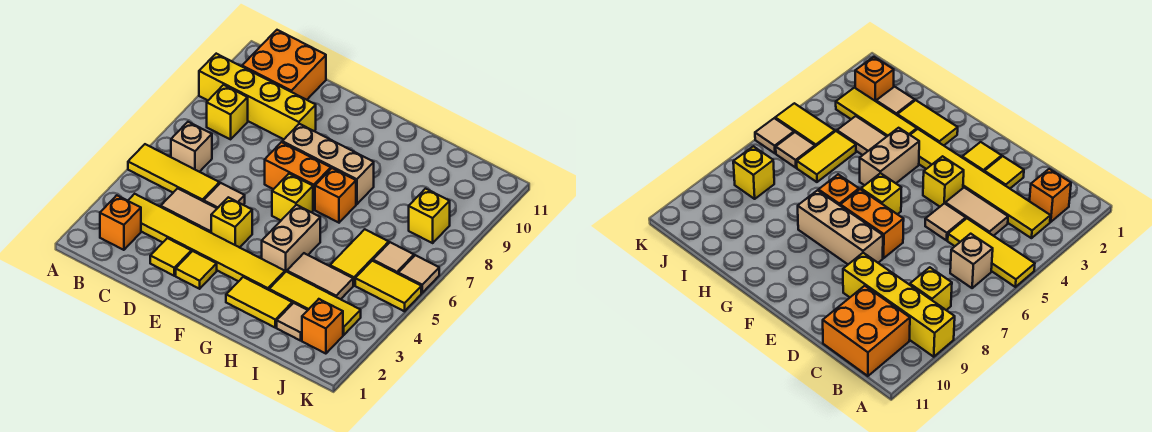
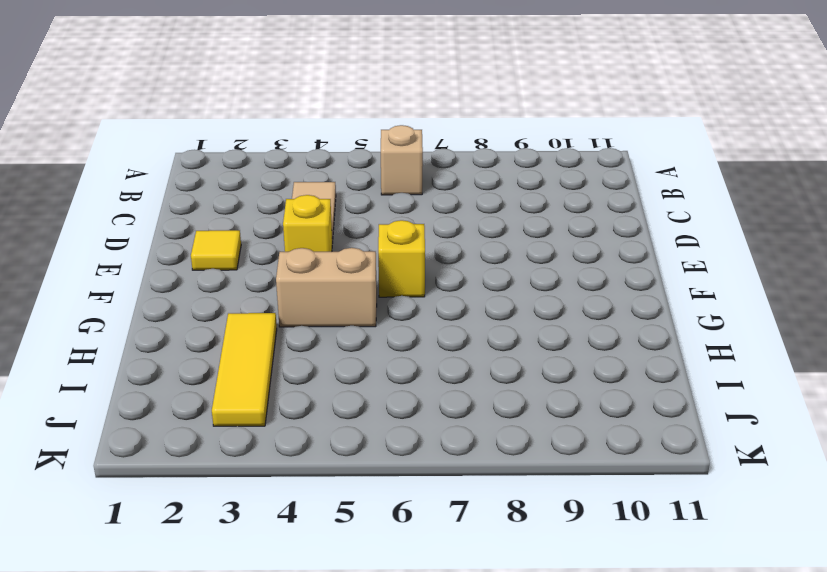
none -> yellow 1x3 tile [128,144,219,201]
none -> yellow 1x4 brick [199,54,316,139]
none -> orange 1x1 brick [100,195,141,250]

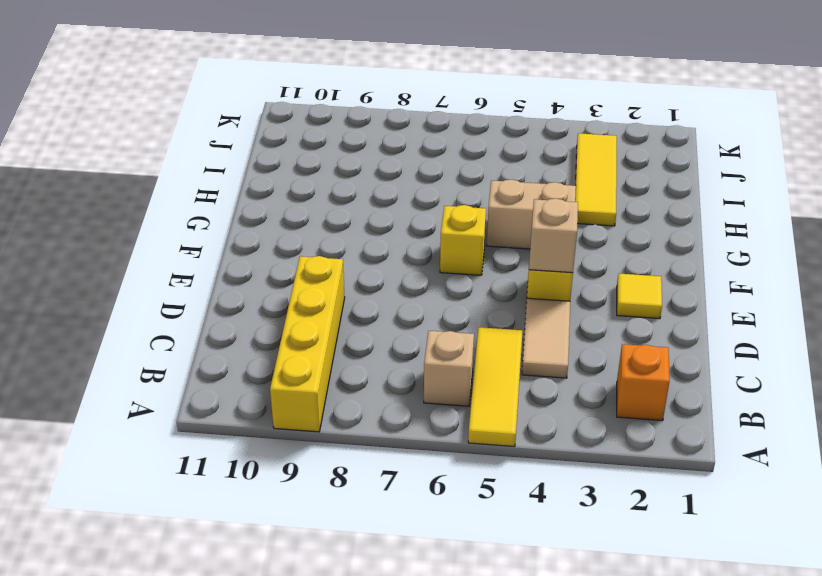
tan 1x1 brick [529,199,578,273] -> none
none -> yellow 1x6 tile [128,194,285,290]
none -> yellow 1x1 brick [207,85,248,139]
none -> orange 2x2 brick [242,30,326,100]

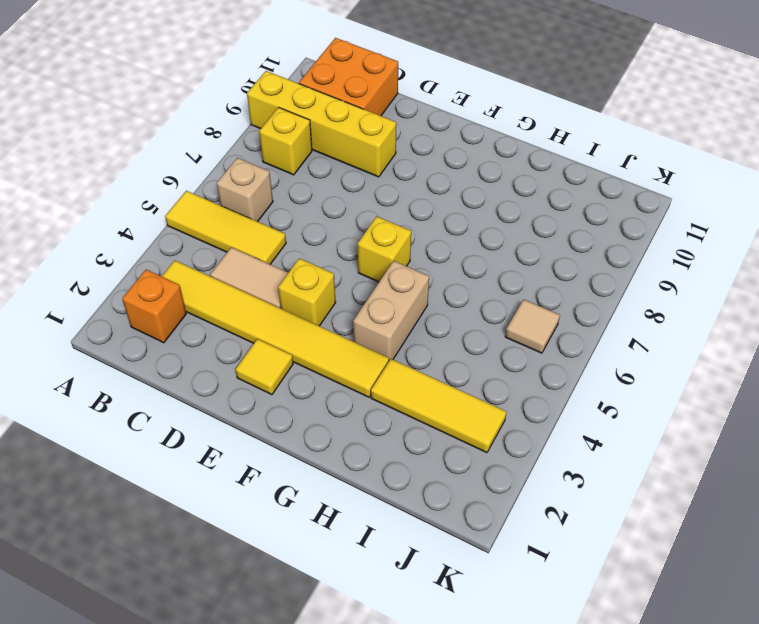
none -> yellow 1x1 tile [150,238,191,276]
none -> tan 1x1 tile [204,183,245,208]
none -> orange 1x2 brick [265,142,331,210]

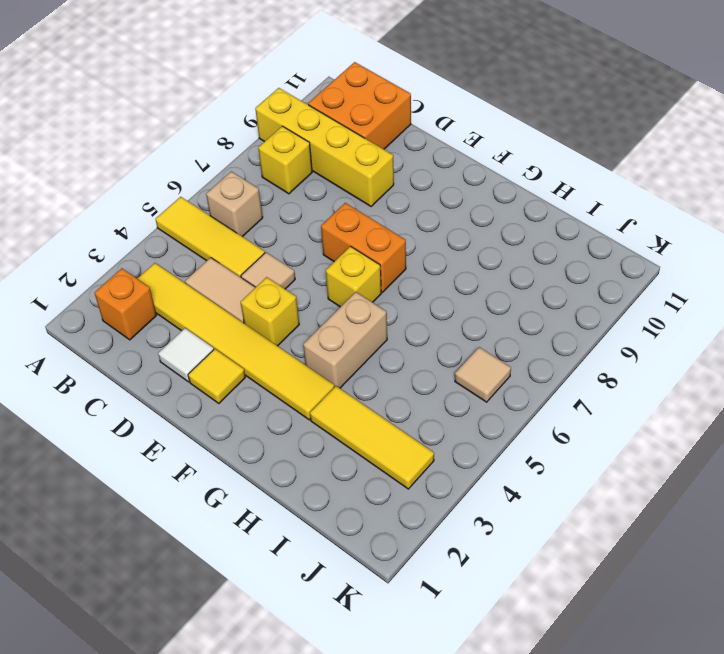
white 1x1 tile [158,328,214,382] -> yellow 1x1 tile [150,238,191,276]
none -> tan 1x3 brick [282,124,374,204]
none -> yellow 1x2 tile [226,277,292,327]
none -> orange 1x1 brick [315,168,356,223]

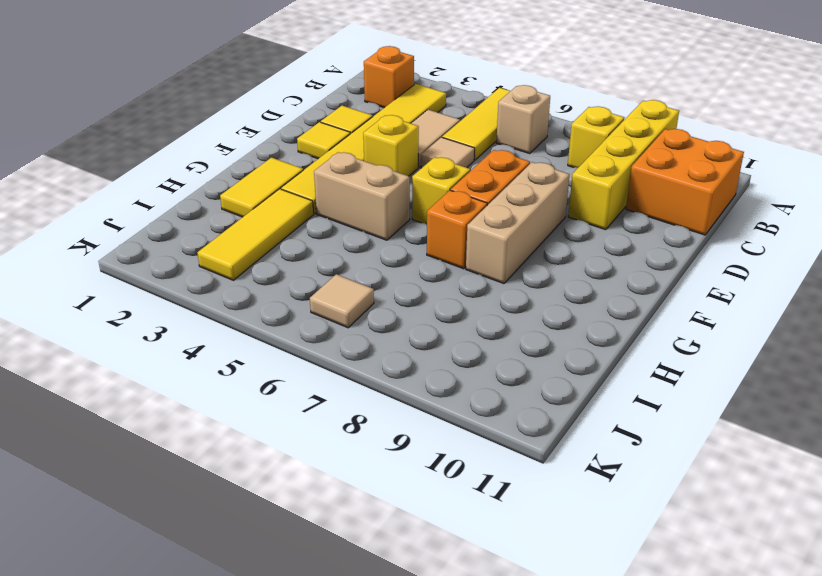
none -> tan 1x2 tile [287,253,353,299]
none -> tan 1x1 tile [277,303,308,341]
none -> yellow 1x2 tile [330,229,389,285]

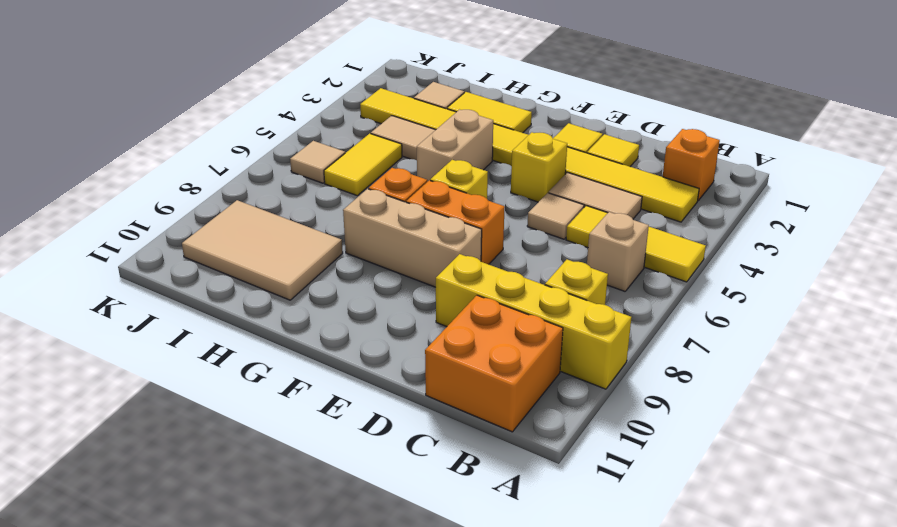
tan 2x3 tile [182,200,343,300] -> none
none -> orange 1x1 brick [302,299,343,354]
none -> yellow 1x2 tile [355,261,421,311]
none -> yellow 1x1 brick [409,189,450,243]

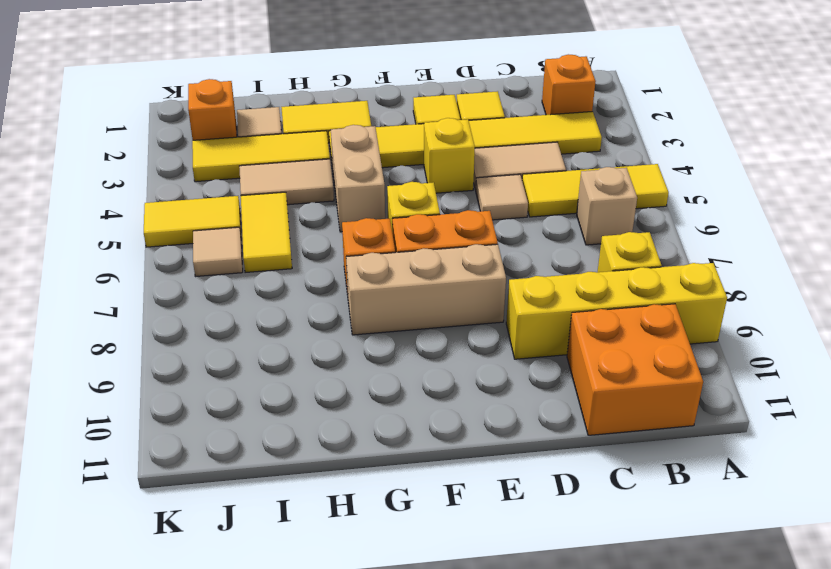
none -> yellow 1x1 brick [409,189,450,243]
none -> tan 1x1 tile [398,255,439,293]

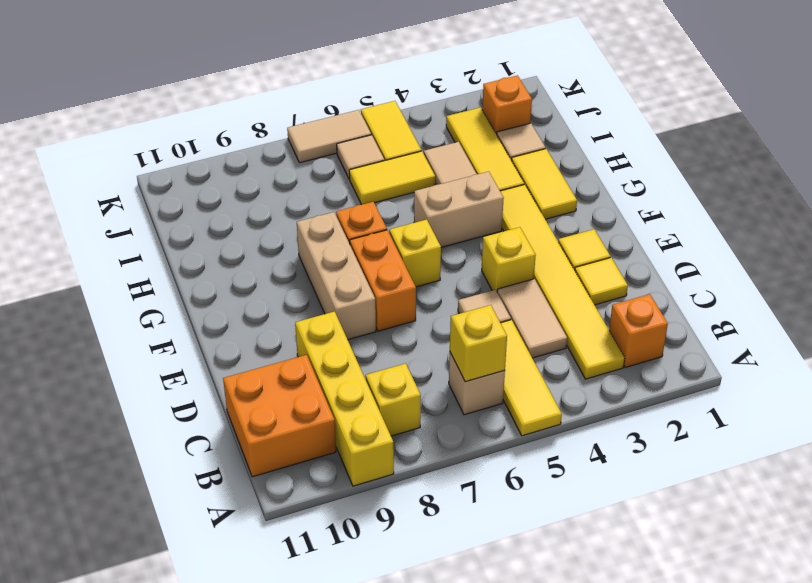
yellow 1x1 brick [450,305,507,382] -> yellow 1x1 brick moved to [409,189,450,243]
tan 1x2 tile [287,110,371,163] -> tan 1x1 tile [398,255,439,293]

